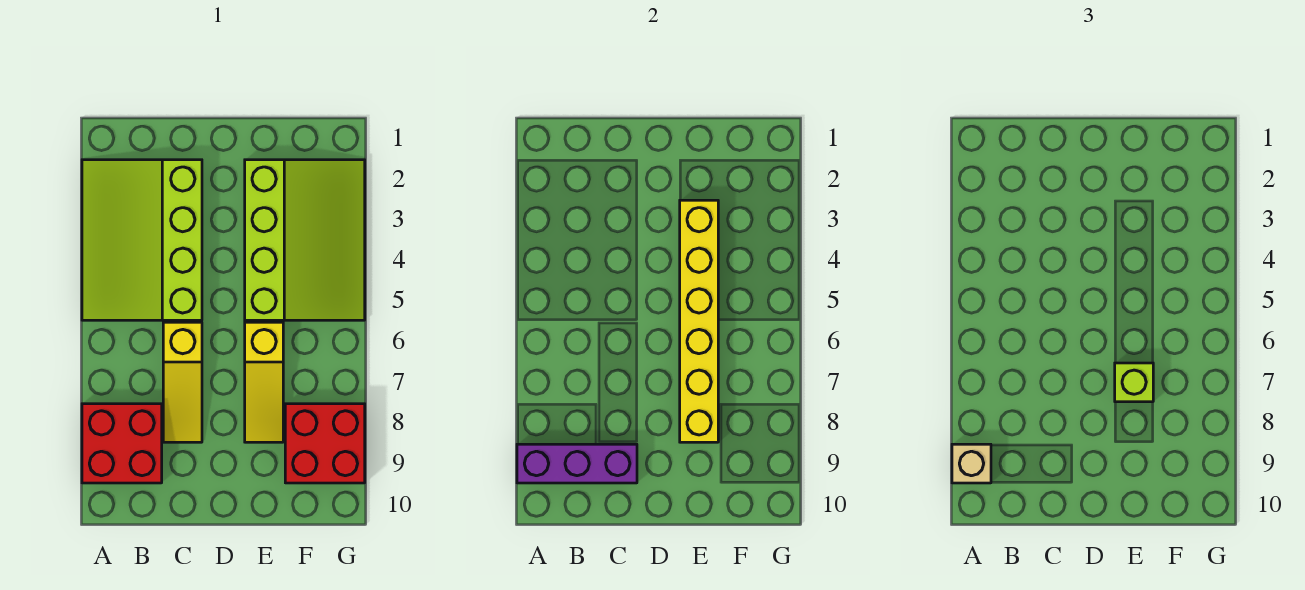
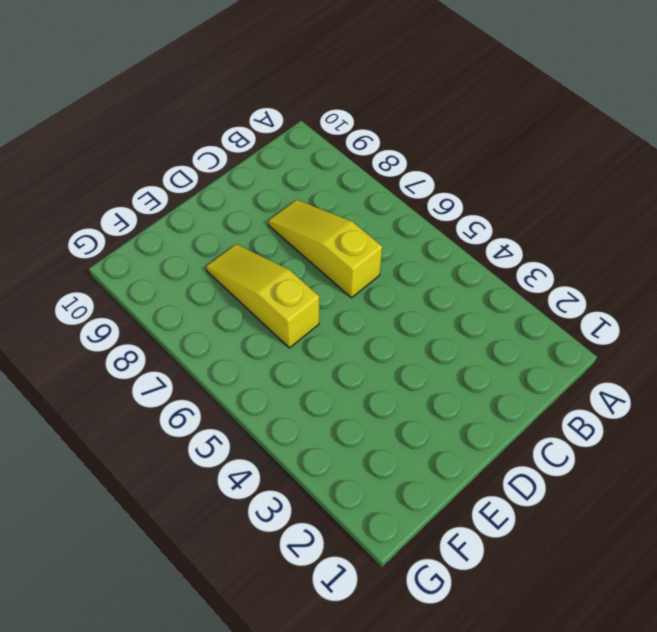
none -> lime 3x4 slope [82,160,202,320]
none -> red 2x2 brick [82,404,162,483]

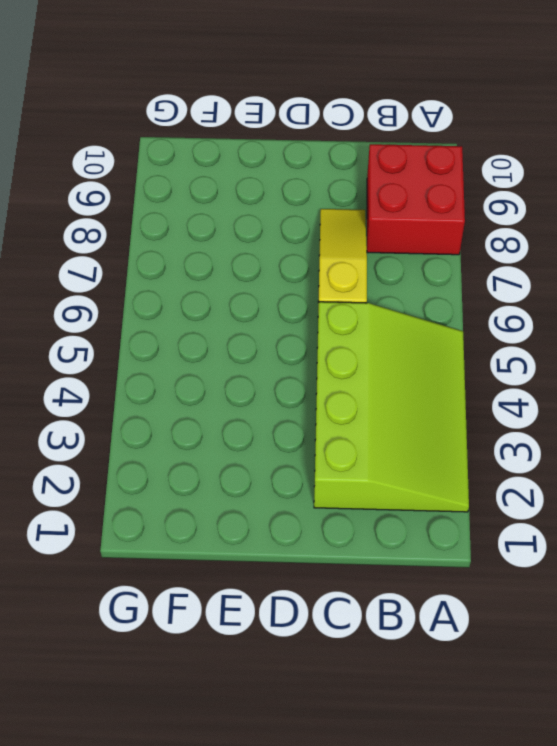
none -> lime 3x4 slope [245,160,365,320]
none -> yellow 1x3 slope [245,322,283,442]

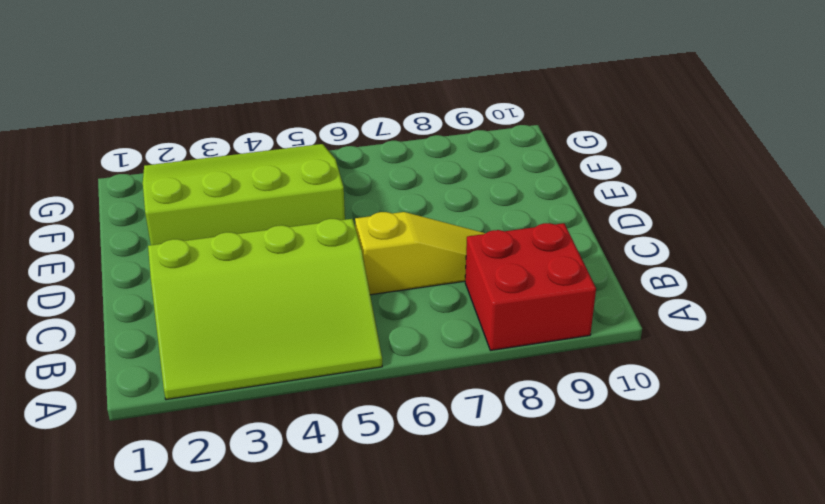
none -> yellow 1x3 slope [245,322,283,442]
none -> red 2x2 brick [285,404,365,483]

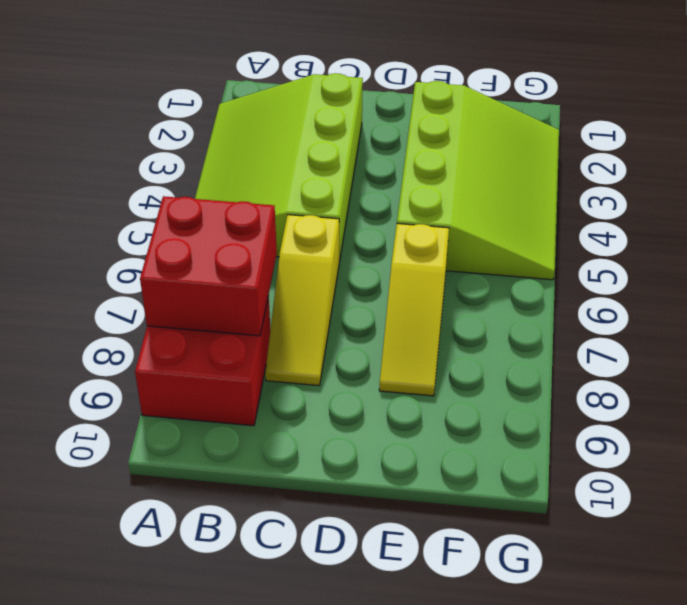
red 2x2 brick [140,196,277,336] -> red 2x2 brick moved to [285,404,365,483]
none -> purple 1x3 brick [517,444,637,483]
none -> yellow 1x6 brick [680,200,718,442]

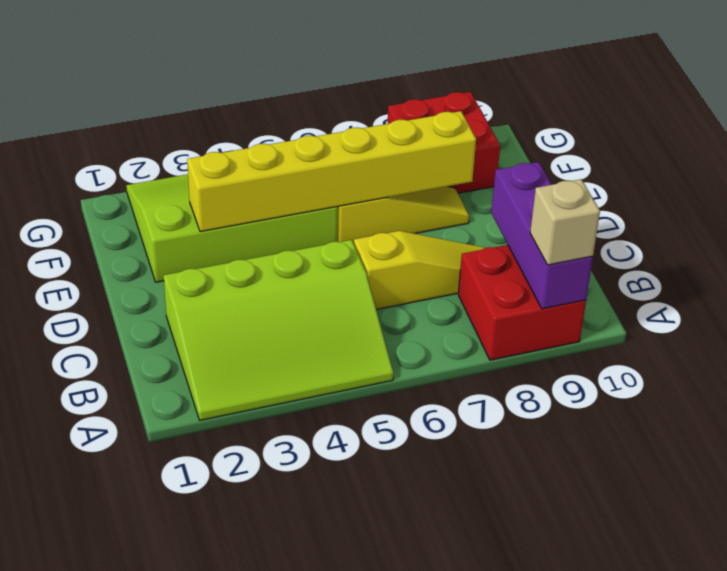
none -> lime 1x1 brick [1115,363,1153,402]

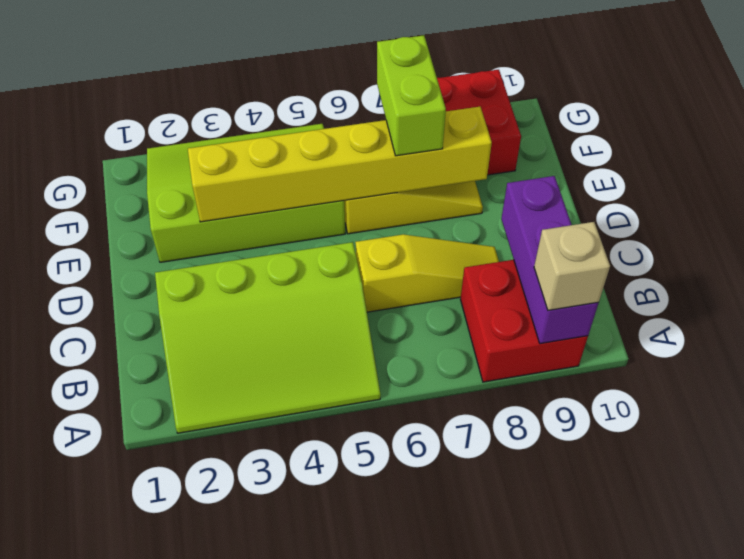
lime 1x2 brick [377,35,446,156] -> lime 1x1 brick [1115,363,1153,402]

